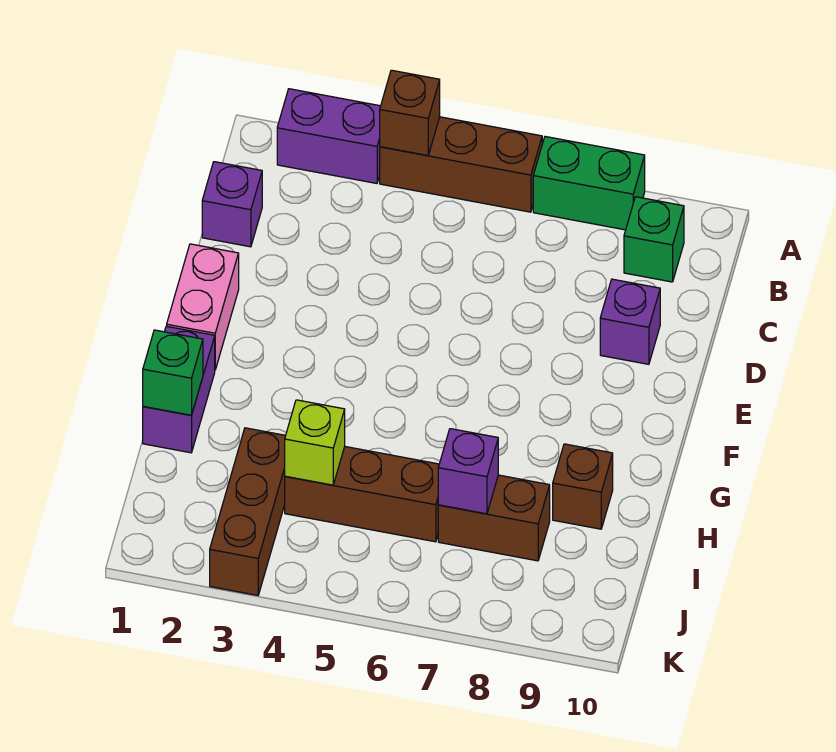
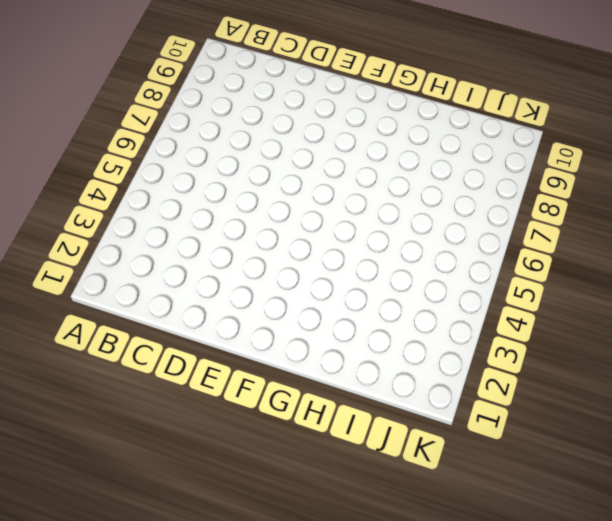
none -> purple 1x2 brick [277,89,380,183]
none -> brown 1x3 brick [380,117,542,212]
none -> green 1x2 brick [533,137,645,230]

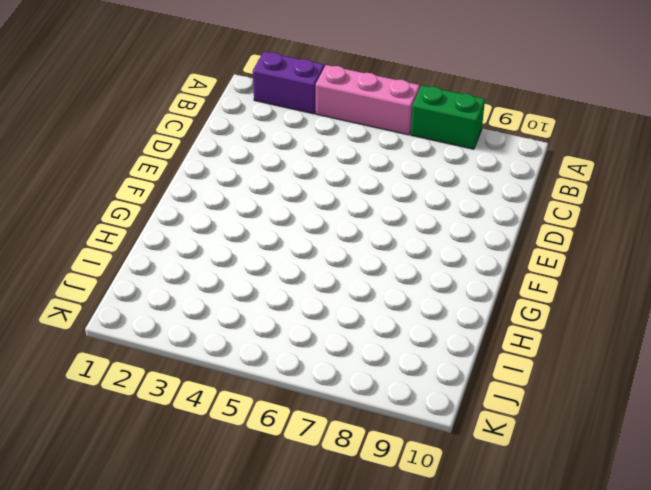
pink 1x3 brick [316,65,420,135] -> brown 1x3 brick [380,117,542,212]
none -> green 1x1 brick [624,197,684,282]
none -> purple 1x1 brick [202,162,262,247]
none -> purple 1x1 brick [600,279,660,364]

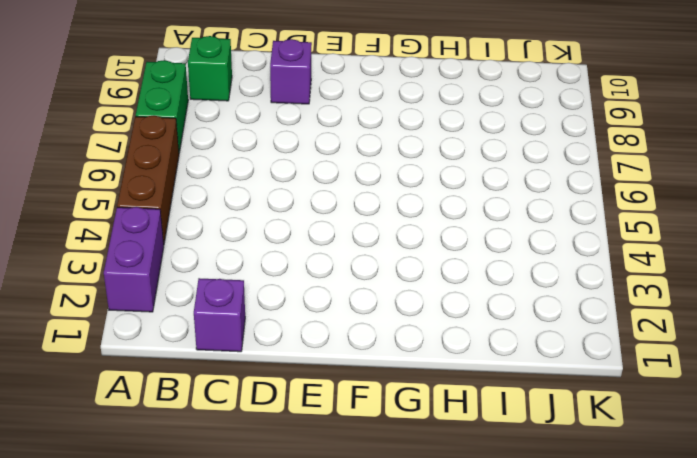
none -> pink 1x2 brick [167,244,239,370]
none -> purple 1x2 brick [143,326,215,453]
none -> brown 1x1 brick [553,444,613,529]

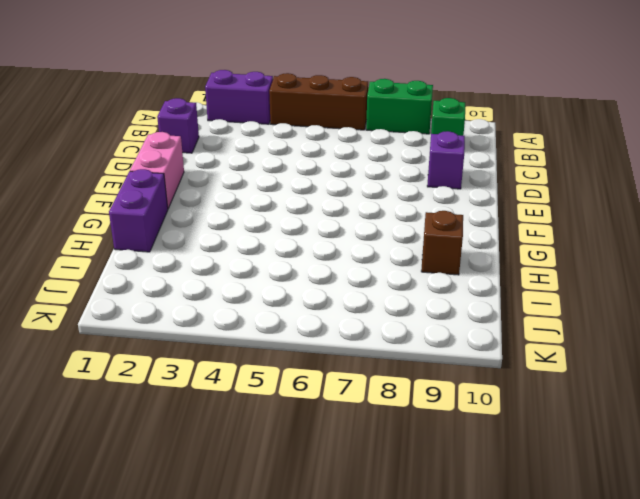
none -> brown 1x3 brick [210,428,286,595]
none -> brown 1x3 brick [285,447,439,542]
none -> brown 1x2 brick [438,475,550,561]

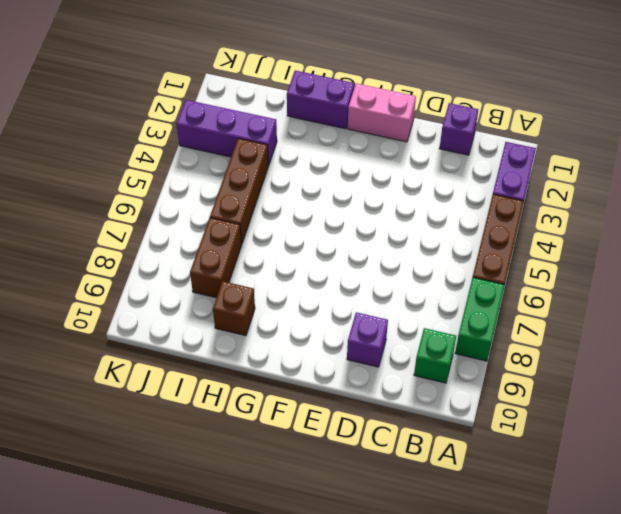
purple 1x3 brick [177,100,277,165] -> brown 1x3 brick [210,428,286,595]
none -> brown 1x1 brick [380,70,440,155]
none -> green 1x1 brick [143,330,203,415]
none -> lime 1x1 brick [285,400,345,485]

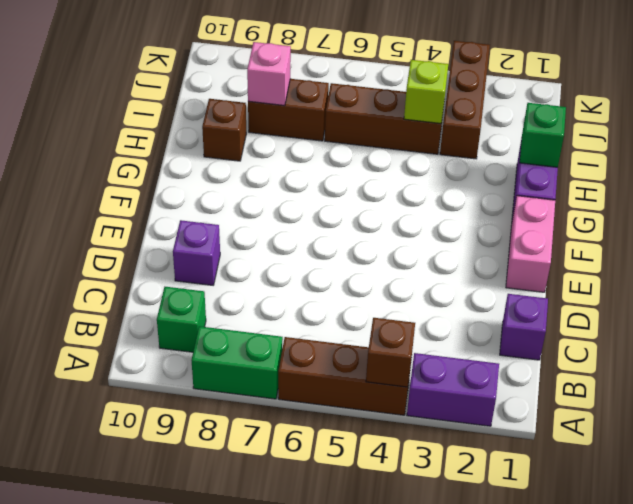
pink 1x1 brick [247,42,291,106] -> none
none -> purple 1x1 brick [438,429,498,514]

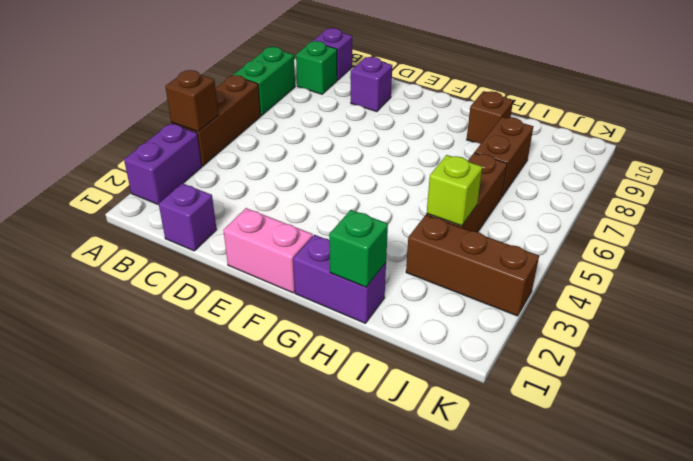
purple 1x1 brick [313,28,352,80] -> purple 1x1 brick moved to [438,429,498,514]

